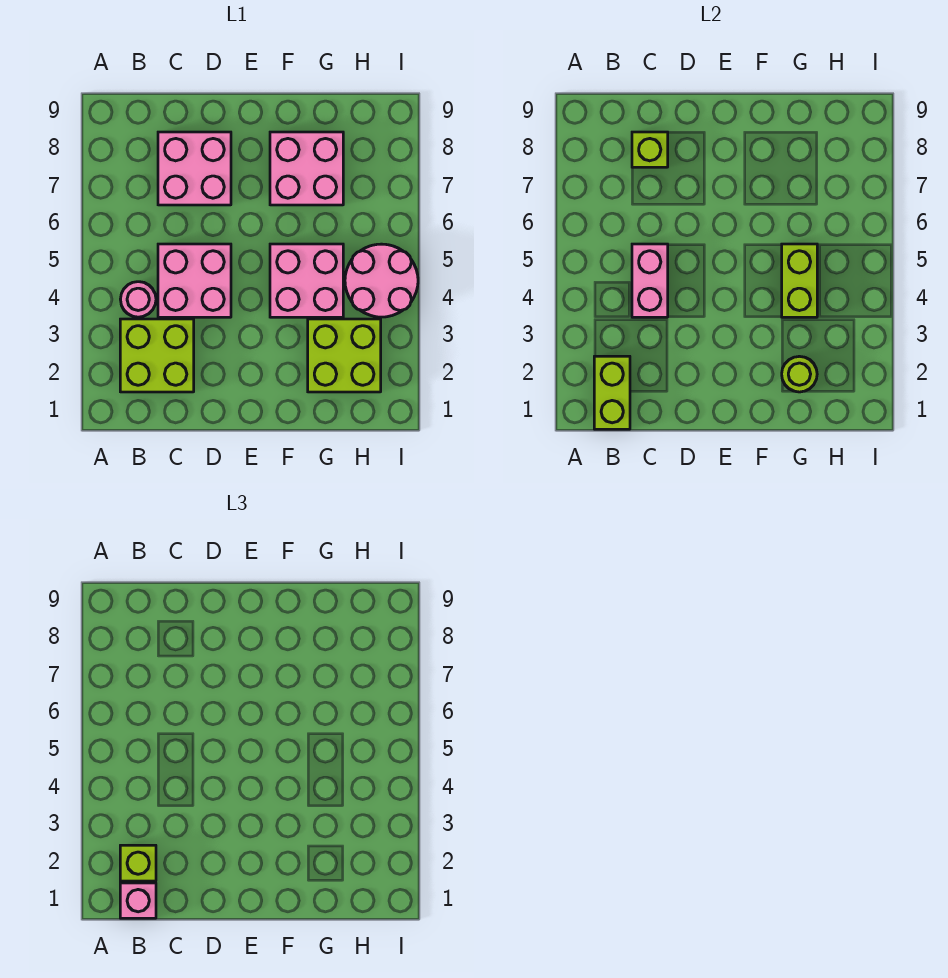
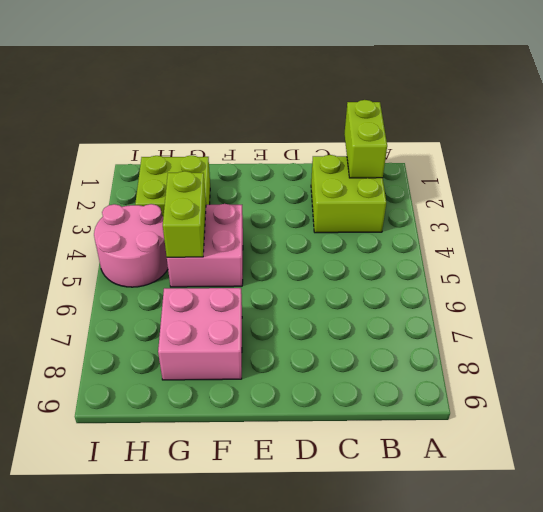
none -> pink 1x1 round brick [120,282,156,317]
none -> pink 2x2 brick [158,244,231,317]
none -> pink 2x2 brick [158,132,231,205]

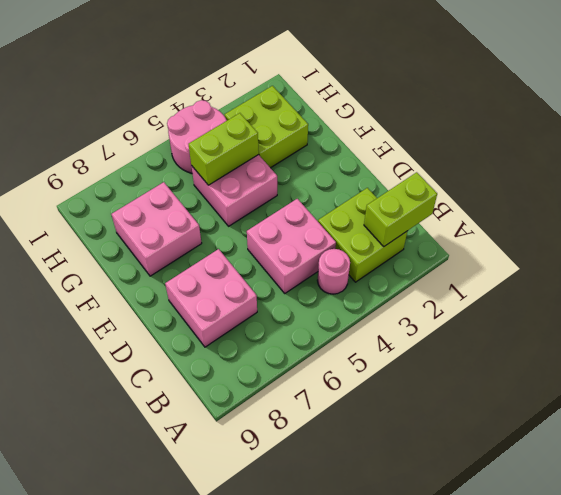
none -> pink 1x2 brick [632,244,668,317]
none -> lime 1x1 brick [632,132,668,167]
none -> lime 1x1 round brick [782,356,817,392]

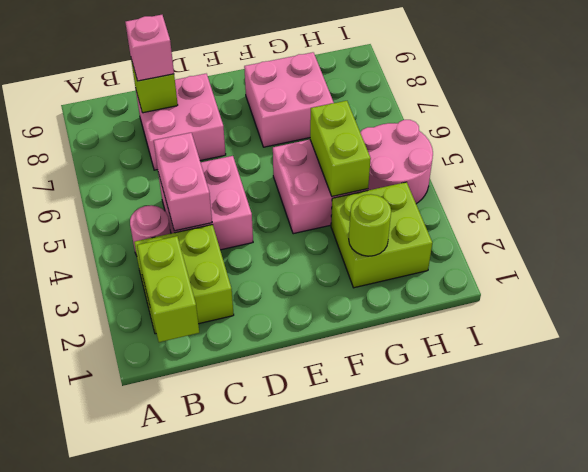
pink 1x1 brick [125,15,174,81] -> pink 1x1 brick moved to [120,883,156,918]
none -> lime 1x1 brick [120,845,156,881]

